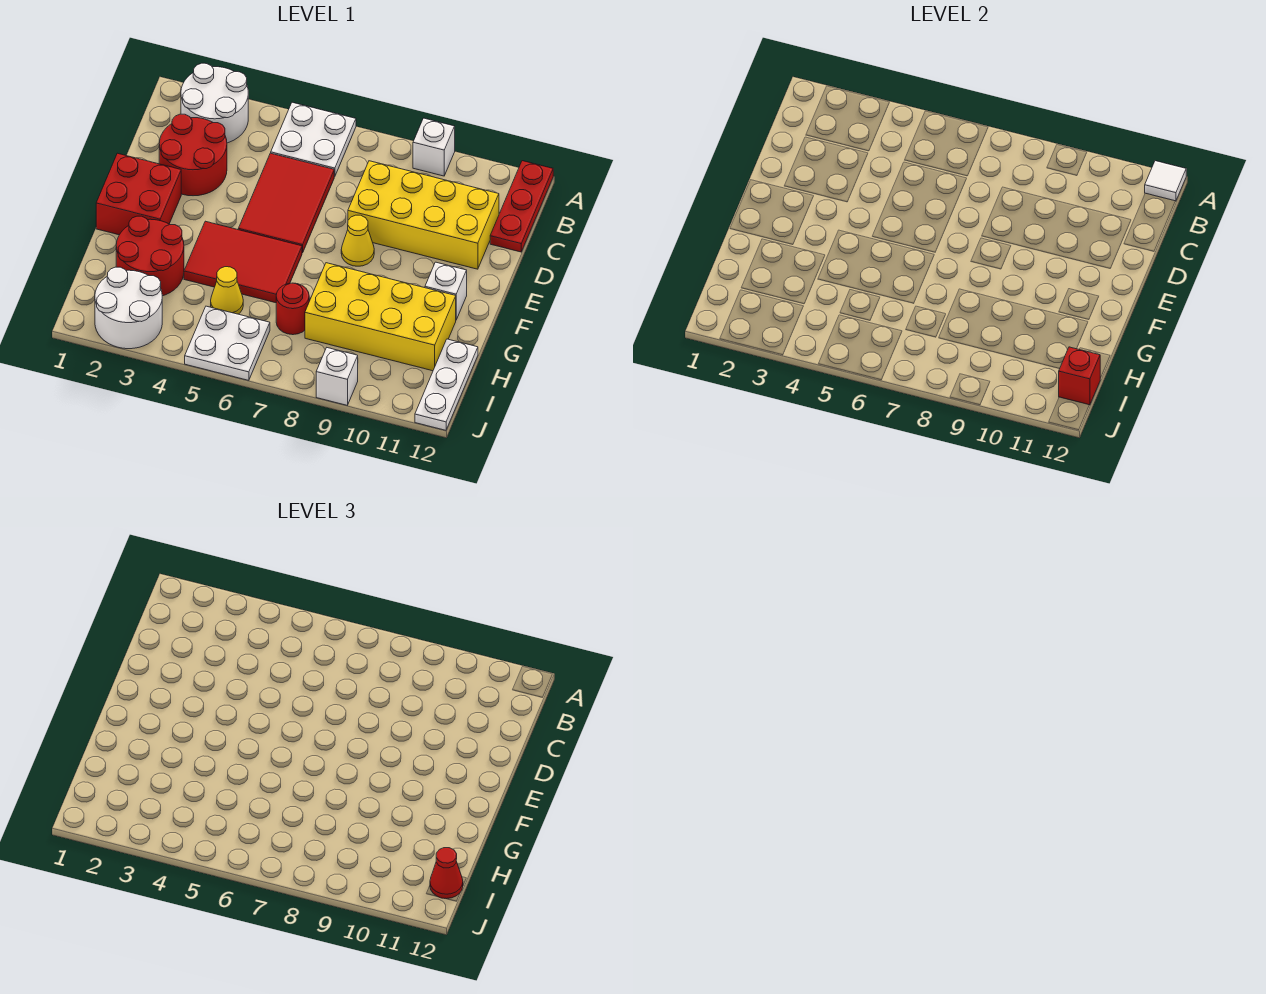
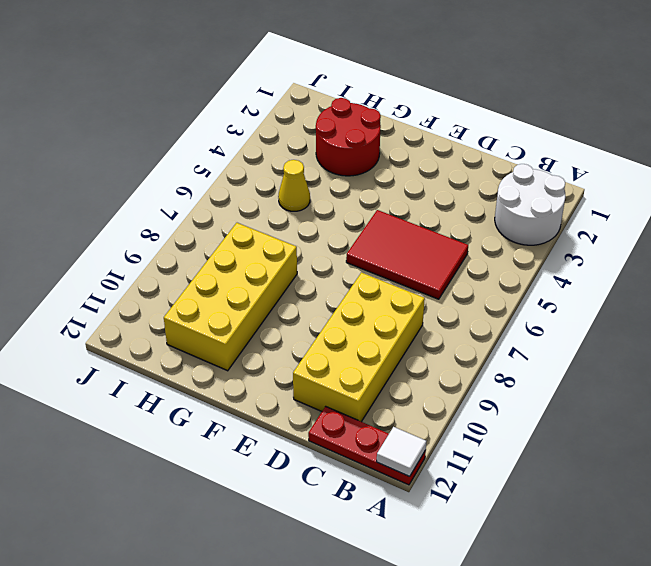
none -> white 2x2 plate [271,102,356,177]
none -> white 1x1 brick [413,118,455,176]
none -> red 2x2 round brick [159,114,227,196]

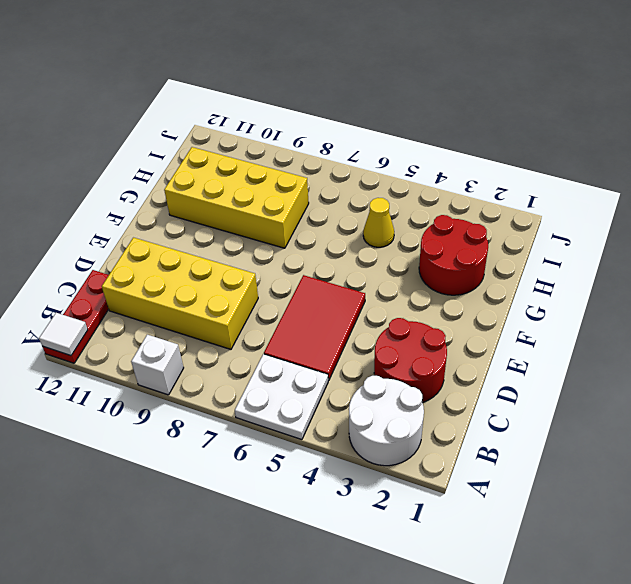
none -> red 2x2 brick [96,153,181,235]
none -> yellow 1x1 cone [341,215,374,266]
none -> red 2x3 tile [184,221,302,303]

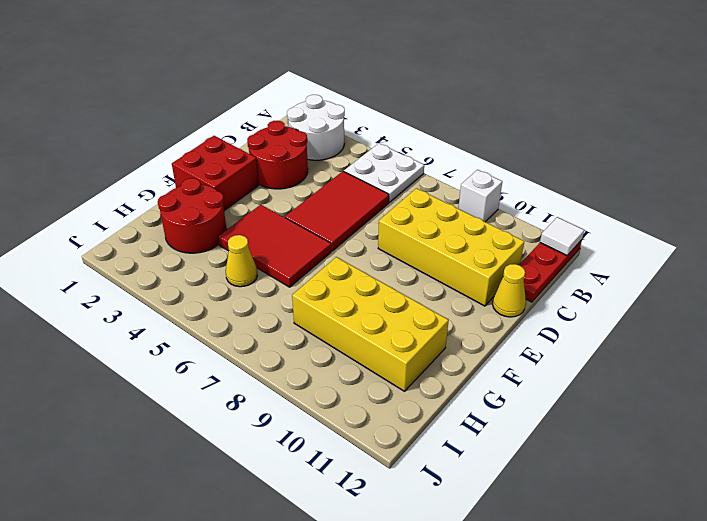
yellow 1x1 cone [493,264,526,317] -> yellow 1x1 cone moved to [341,215,374,266]
none -> white 1x1 brick [425,262,467,320]
none -> red 1x1 round brick [276,283,309,335]
none -> white 1x3 plate [415,339,478,430]

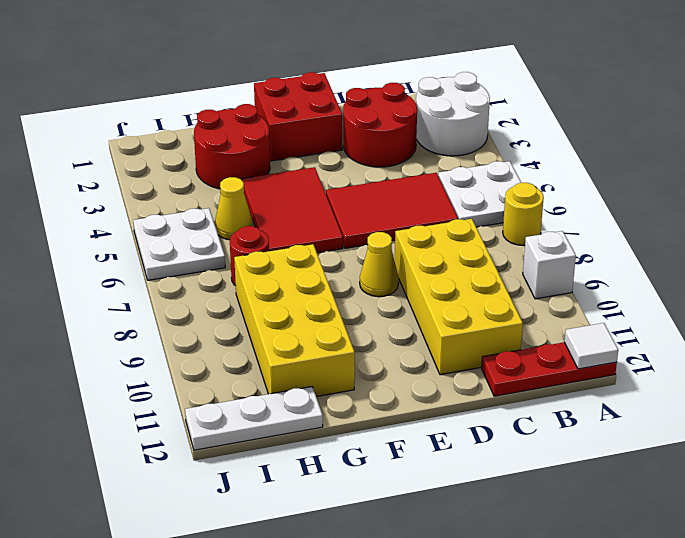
yellow 1x1 round brick [503,183,544,245] -> none
none -> white 1x1 brick [425,262,467,320]
none -> white 2x2 round brick [95,267,162,349]
none -> white 1x1 brick [316,348,358,405]

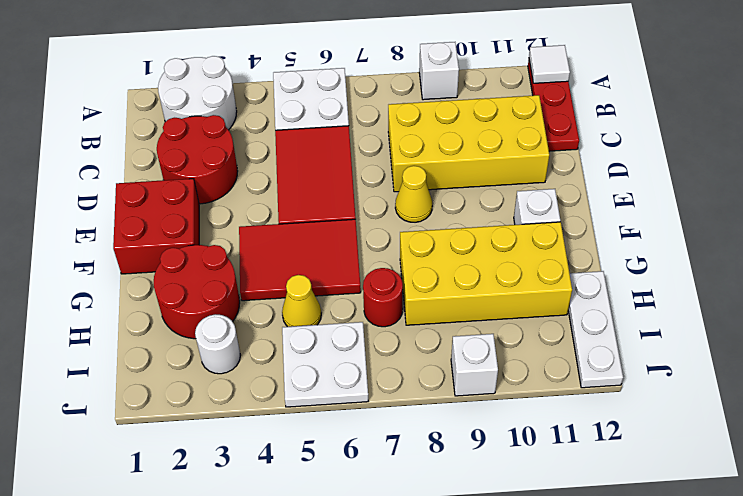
white 1x1 round brick [195,314,240,374] -> white 2x2 round brick [95,267,162,349]
none -> red 1x1 brick [1059,347,1100,405]
none -> red 1x1 cone [430,848,463,899]

